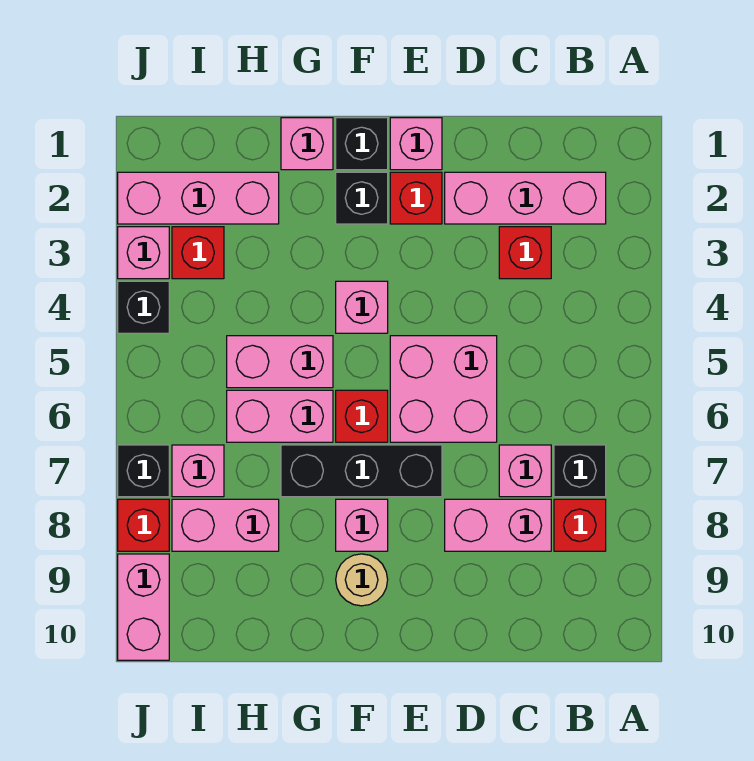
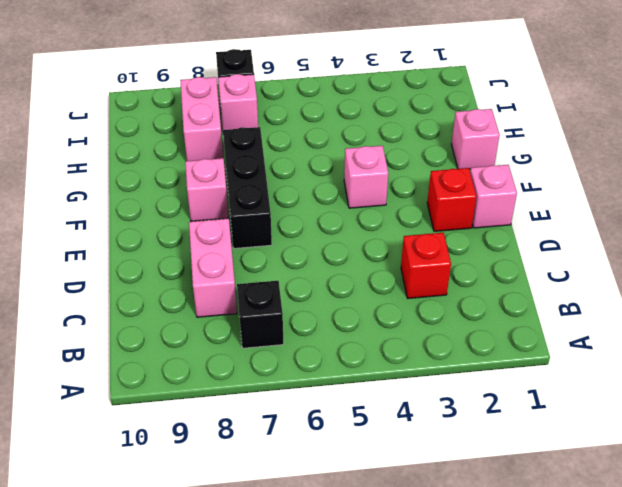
none -> pink 1x3 brick [445,172,606,224]
none -> red 1x1 brick [554,499,606,551]
none -> pink 1x1 brick [499,445,551,497]

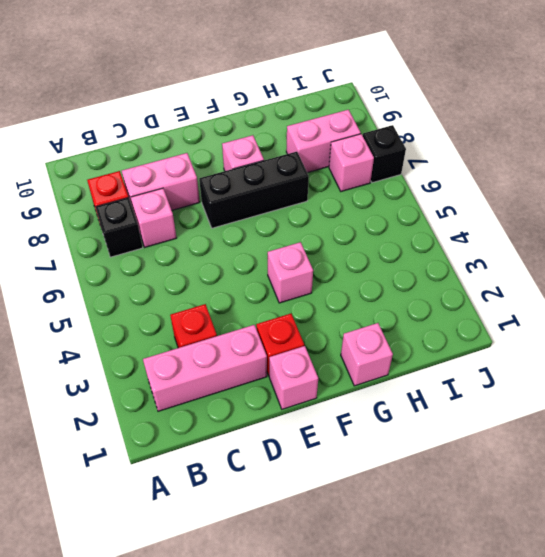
none -> pink 2x2 brick [390,336,497,442]
none -> black 1x1 brick [336,118,388,170]
none -> black 1x1 brick [336,172,388,224]

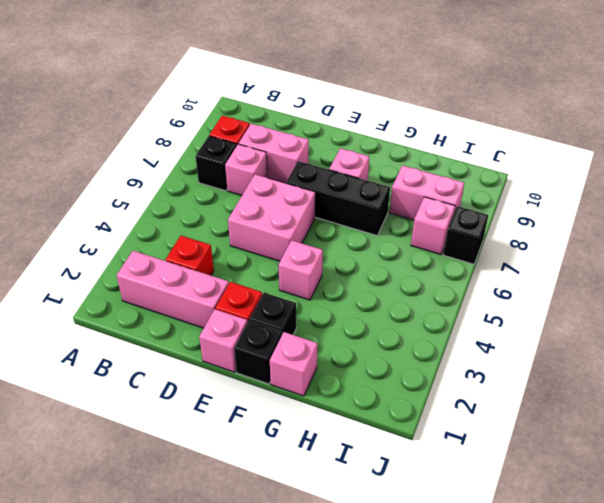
none -> red 1x1 brick [336,390,388,442]
none -> tan 1x1 round brick [336,554,388,606]
none -> pink 1x2 brick [227,336,333,388]

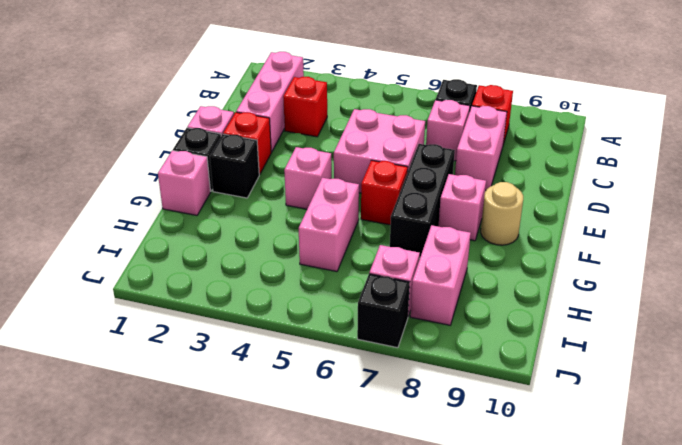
none -> pink 1x2 brick [227,390,333,442]
none -> pink 1x3 brick [118,172,279,224]
none -> red 1x1 brick [172,227,224,279]

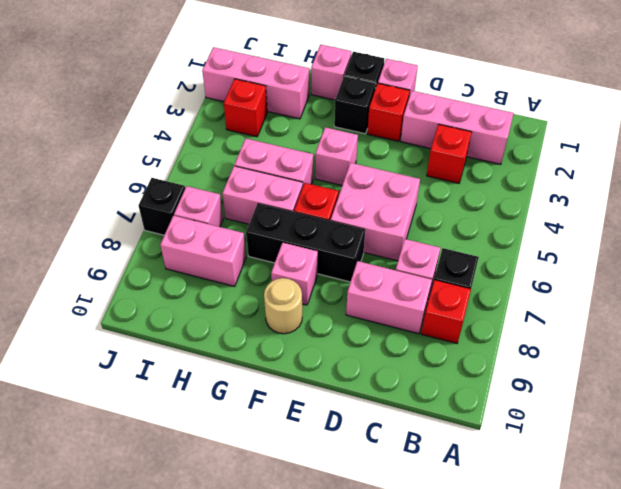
none -> pink 1x1 brick [118,227,169,279]
none -> black 1x1 brick [118,281,169,333]
none -> red 1x1 brick [118,499,169,551]

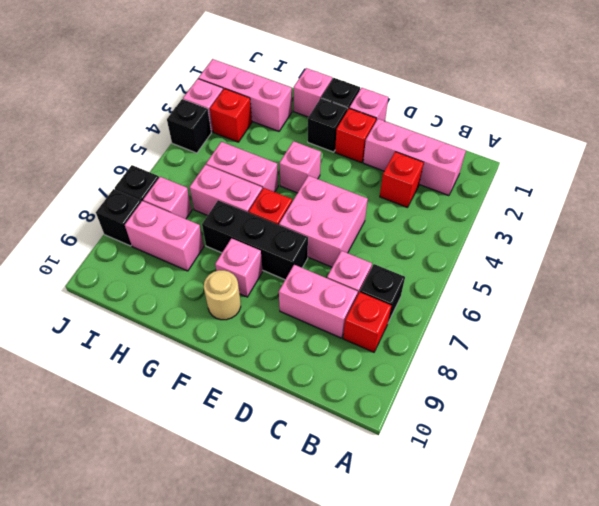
black 1x1 brick [96,189,141,246] -> red 1x1 brick [118,499,169,551]
none -> pink 1x2 brick [118,554,169,660]

